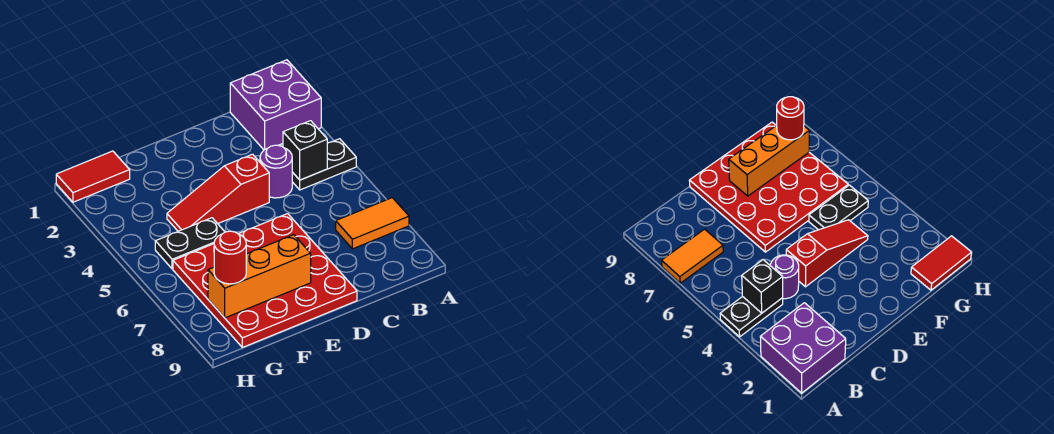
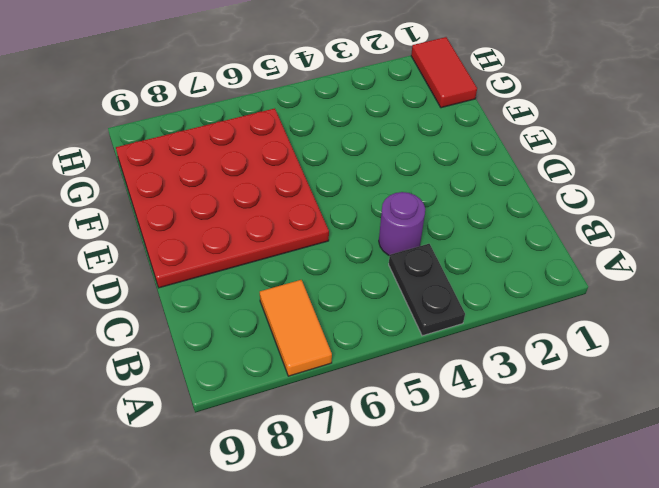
none -> purple 2x2 brick [230,60,321,150]
none -> red 1x3 slope [167,154,269,231]

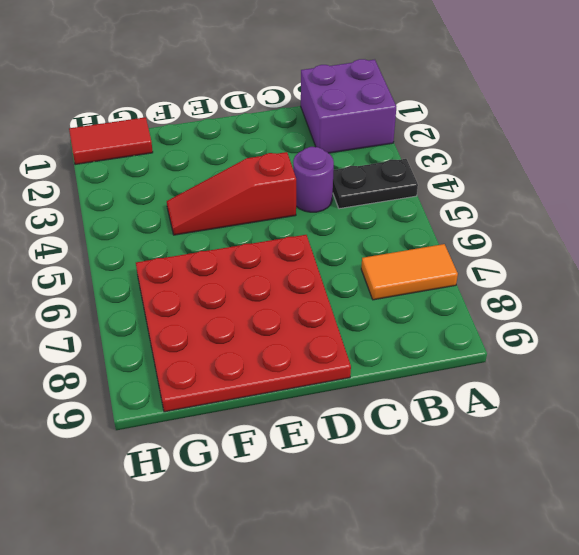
none -> black 1x2 plate [155,218,225,269]
none -> black 1x1 brick [283,121,327,180]

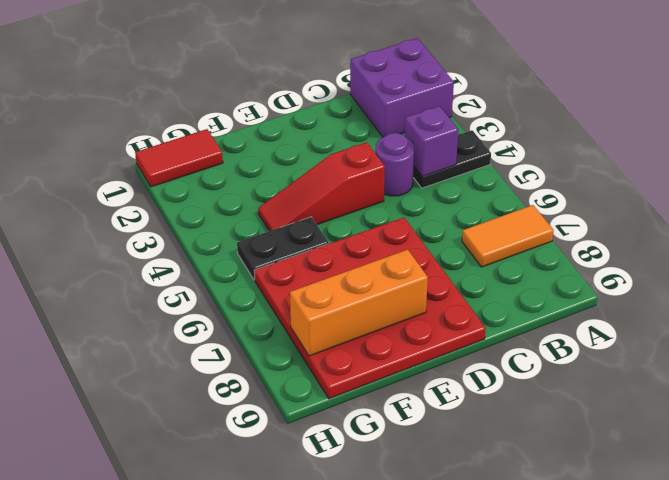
purple 1x1 brick [405,106,458,177] -> black 1x1 brick [283,121,327,180]
none -> red 1x1 round brick [214,231,246,284]

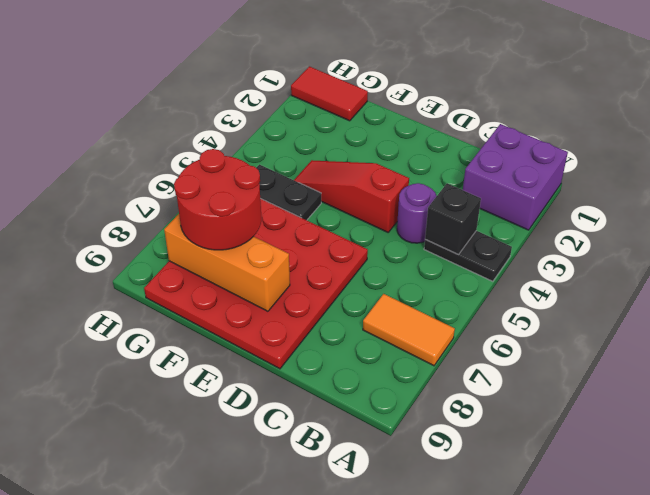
red 2x2 round brick [174,149,261,250] -> red 1x1 round brick [214,231,246,284]

